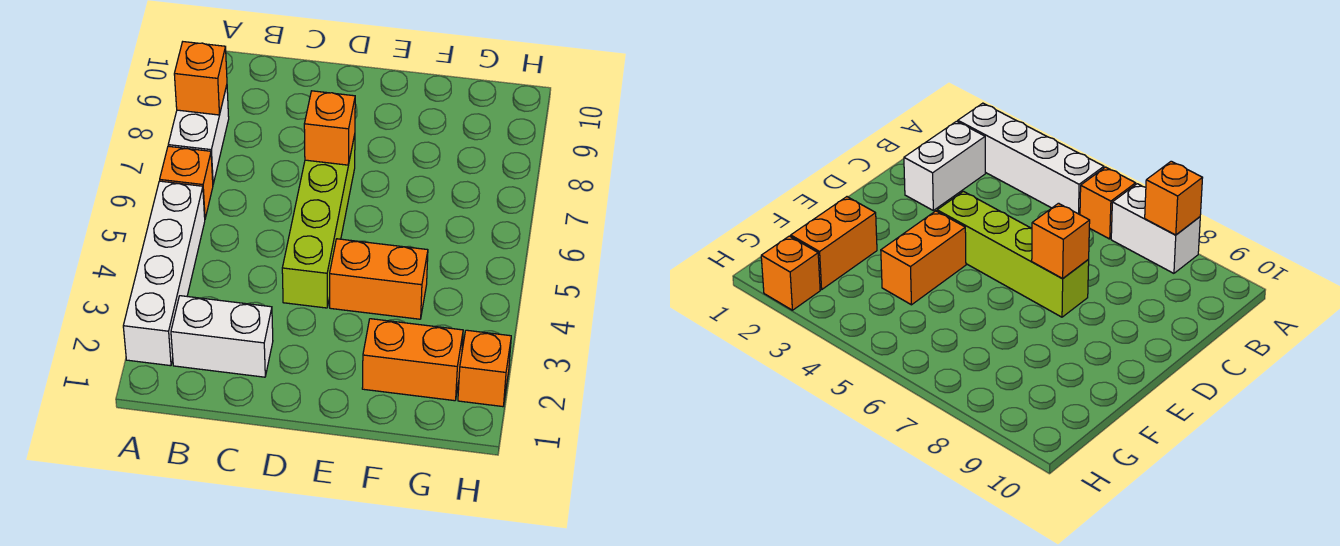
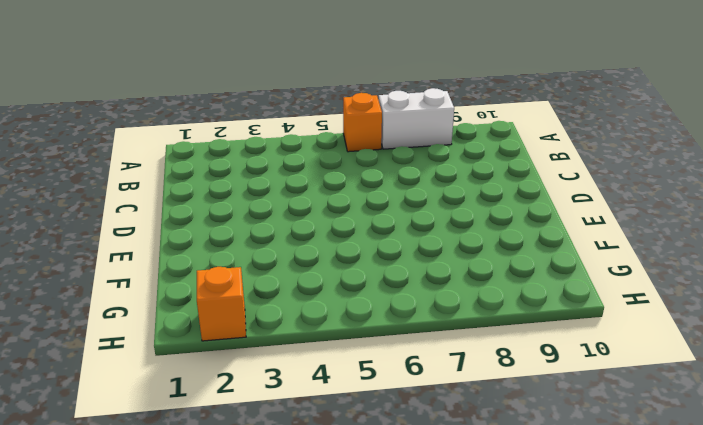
none -> white 1x4 brick [123,181,205,366]
none -> white 1x2 brick [171,296,273,377]

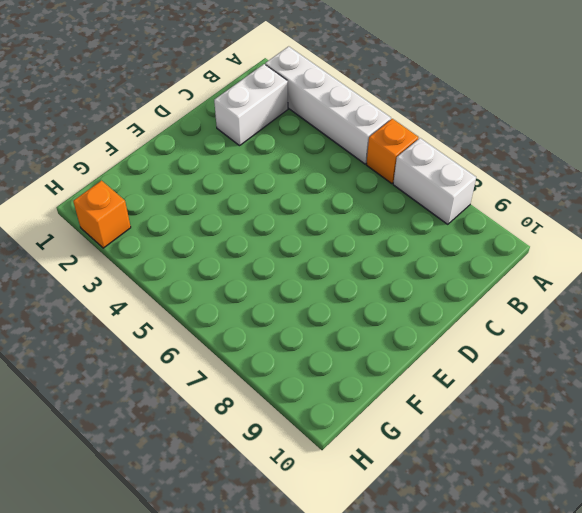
none -> lime 1x4 brick [282,135,355,308]
none -> orange 1x2 brick [330,239,428,319]

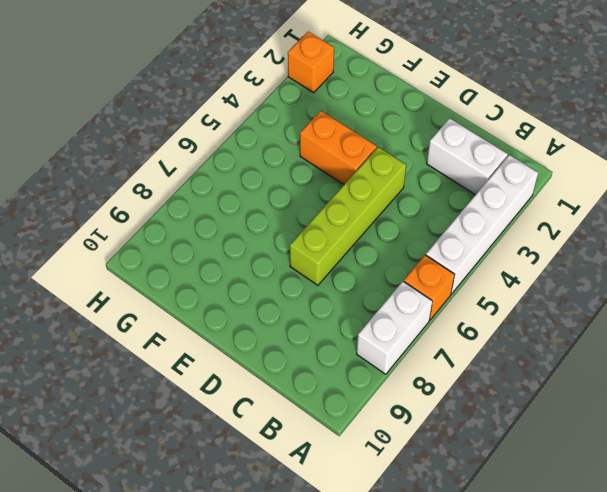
none -> orange 1x2 brick [362,319,463,401]
none -> orange 1x1 brick [174,42,227,115]

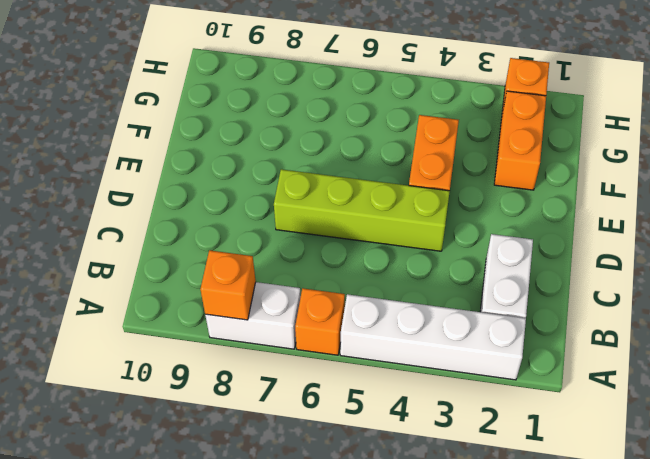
none -> orange 1x1 brick [304,91,355,165]

